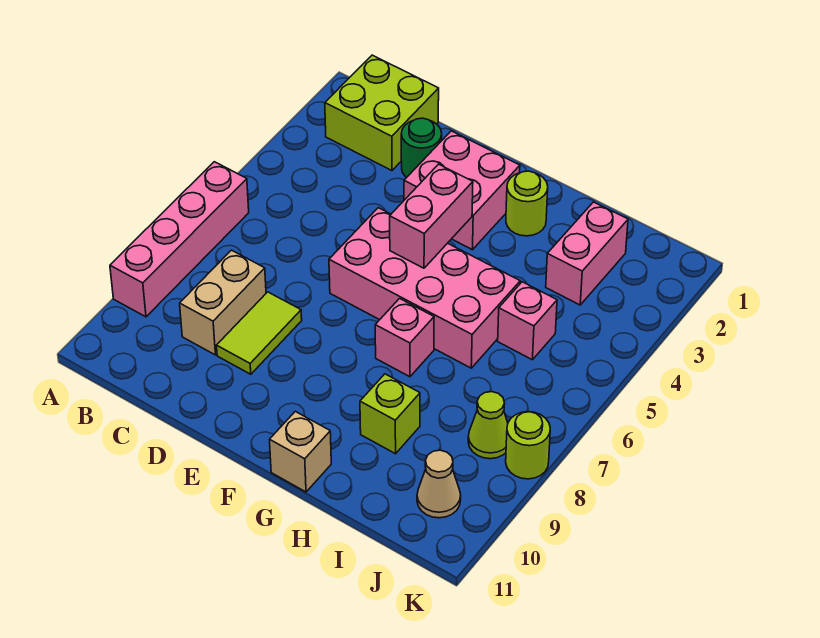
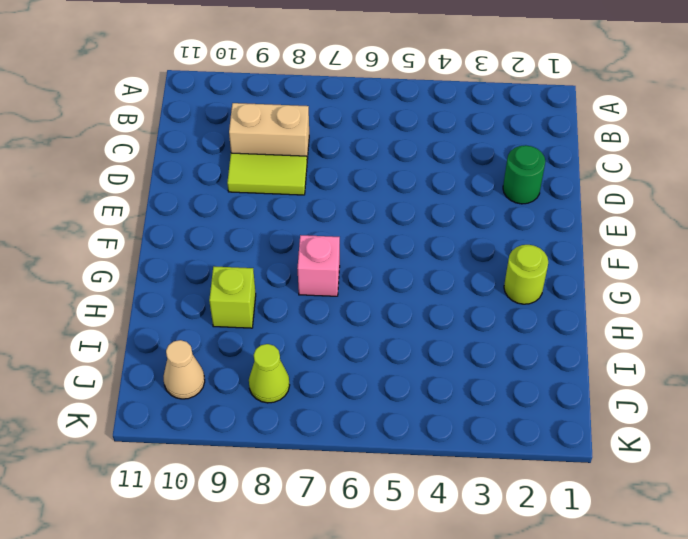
none -> pink 1x4 brick [110,162,249,317]
none -> lime 2x2 brick [325,55,439,171]
none -> pink 2x2 brick [404,131,520,250]

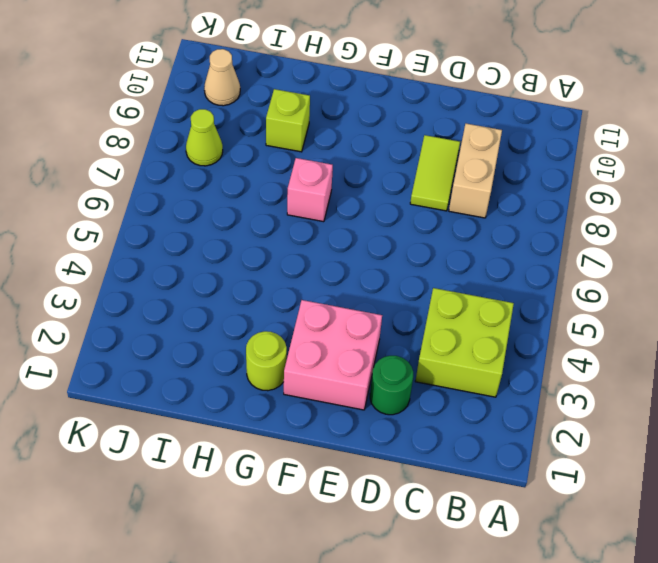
lime 2x2 brick [415,288,514,397] -> lime 2x2 brick moved to [325,55,439,171]
none -> pink 1x4 brick [110,162,249,317]
none -> pink 2x4 brick [329,208,520,368]
none -> tan 1x1 brick [270,411,331,492]

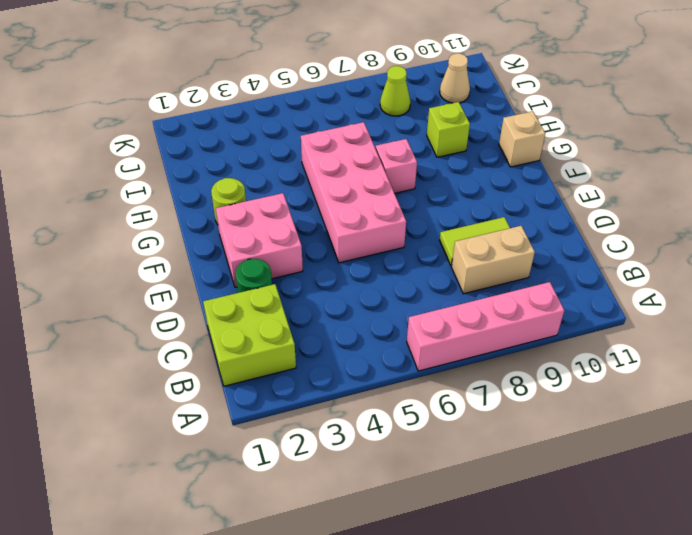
none -> pink 1x2 brick [546,202,628,305]
none -> pink 1x1 brick [498,282,557,360]
none -> lime 1x1 round brick [506,412,550,479]

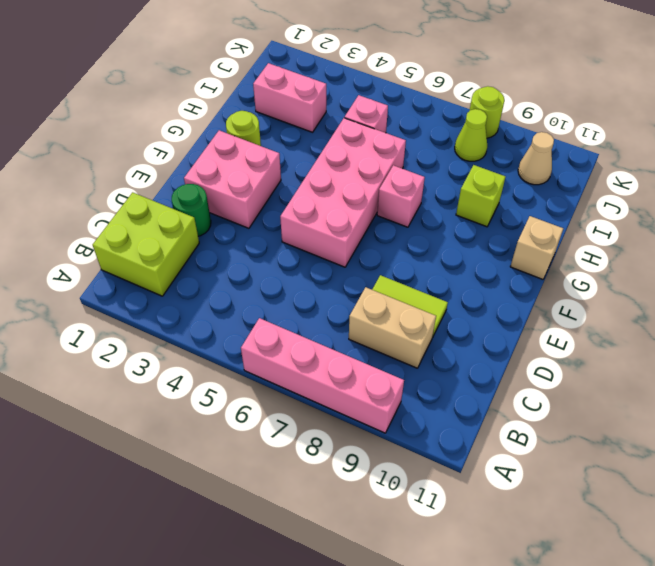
none -> pink 1x2 brick [390,164,473,268]

